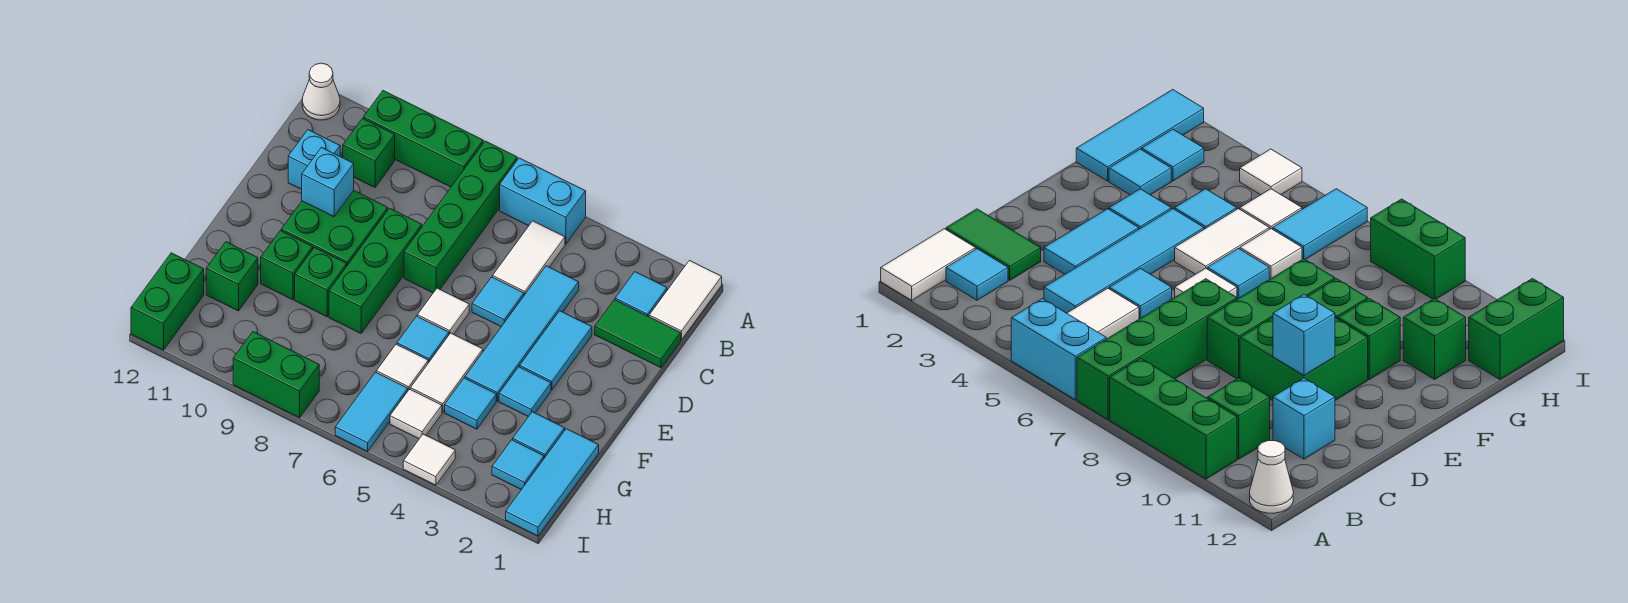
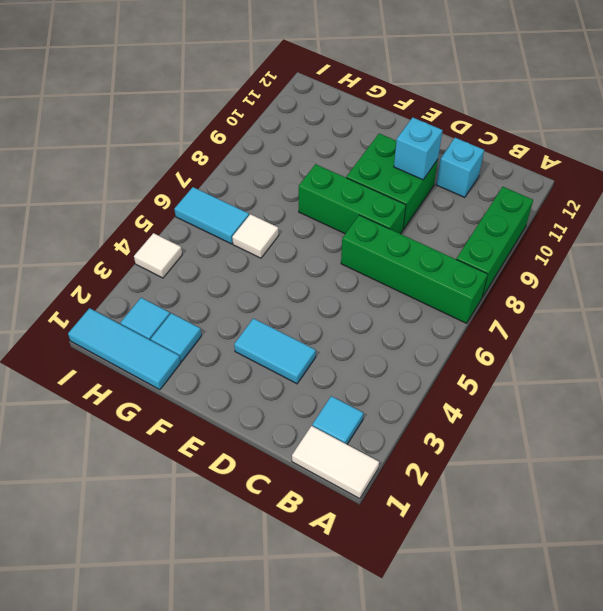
none -> cyan 1x2 brick [500,158,586,244]
none -> white 1x1 cone [302,63,340,120]
none -> white 1x2 tile [493,221,565,295]
none -> green 1x1 brick [343,119,395,187]

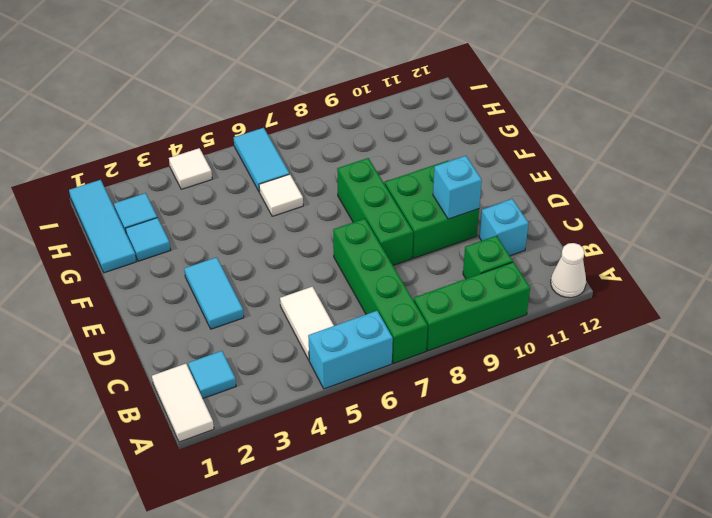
none -> green 1x2 tile [595,300,681,368]
none -> cyan 1x4 tile [465,266,579,401]
none -> cyan 1x1 tile [472,277,524,327]
none -> white 1x1 tile [417,288,469,334]

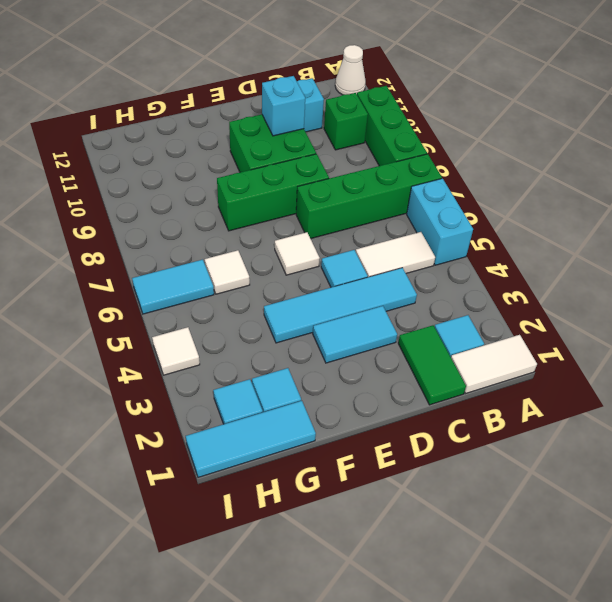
none -> cyan 1x1 tile [499,367,551,417]
none -> white 1x2 tile [410,333,483,412]
none -> cyan 1x1 tile [397,316,449,363]
none -> green 1x1 brick [295,248,347,317]

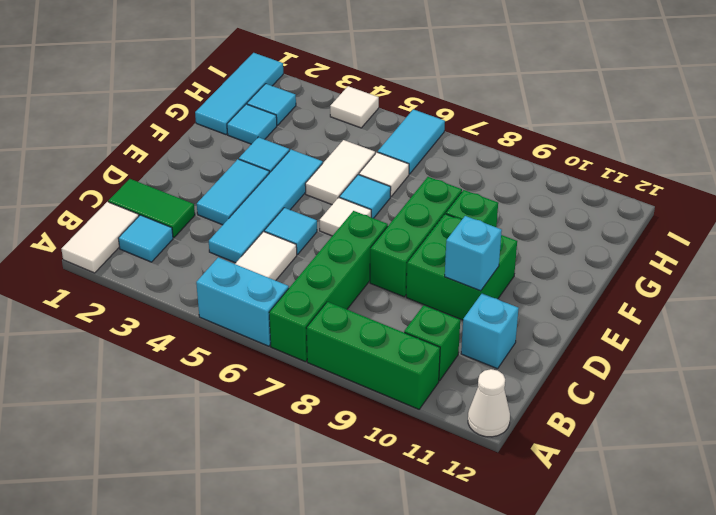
none -> green 1x1 brick [261,231,313,300]
none -> cyan 1x1 tile [445,378,496,429]
none -> green 1x1 brick [206,242,258,311]
none -> white 1x1 tile [390,389,442,439]

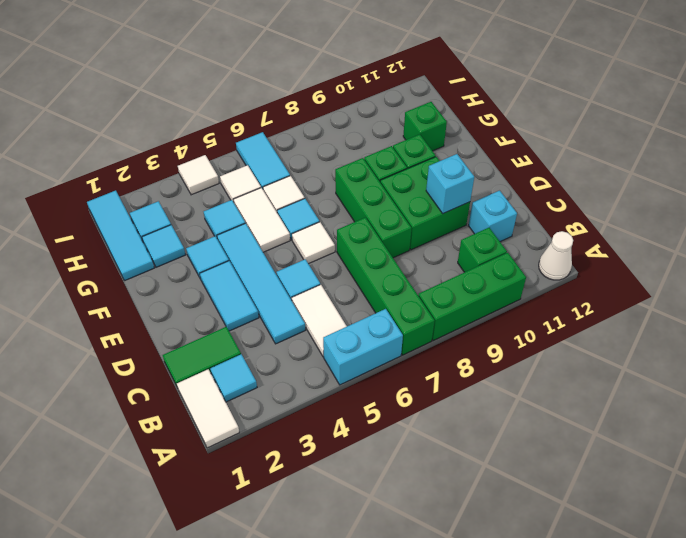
none -> green 1x2 brick [131,253,204,350]
none -> green 1x2 brick [233,332,319,418]

